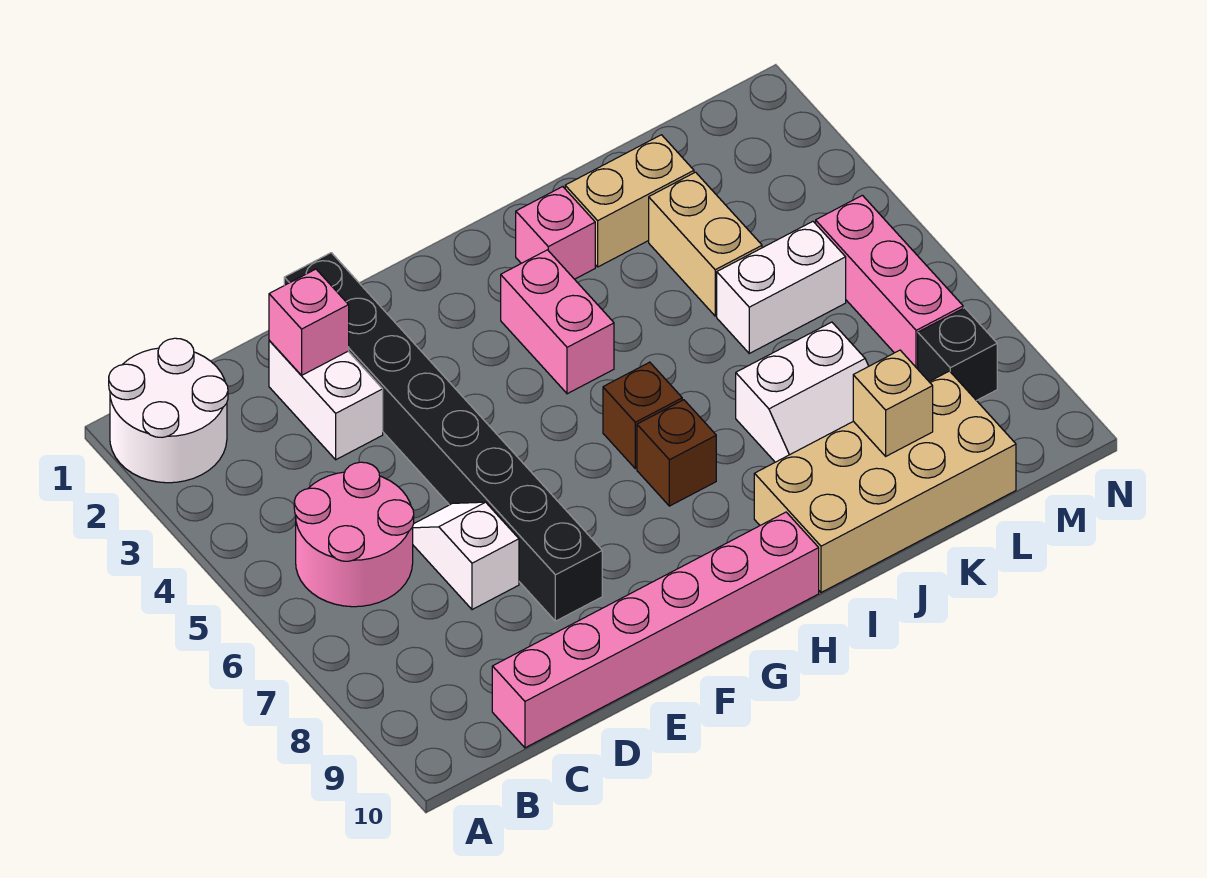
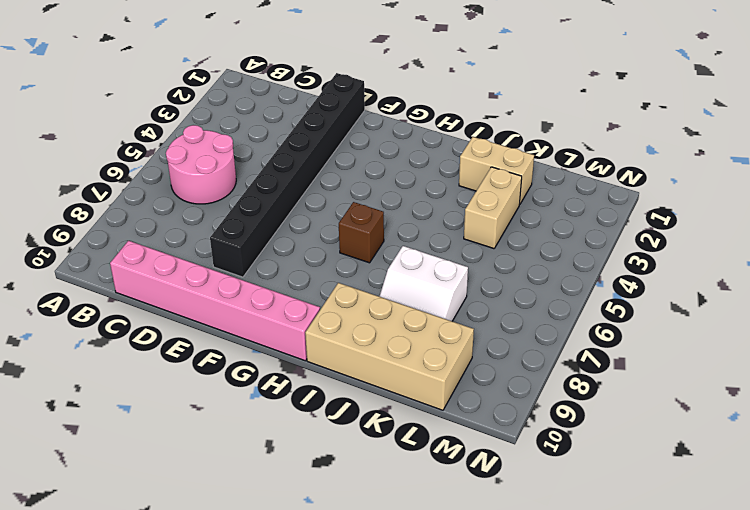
none -> white 2x2 round brick [109,338,228,483]
none -> white 1x2 brick [269,340,383,460]
none -> white 1x2 slope [413,502,519,610]

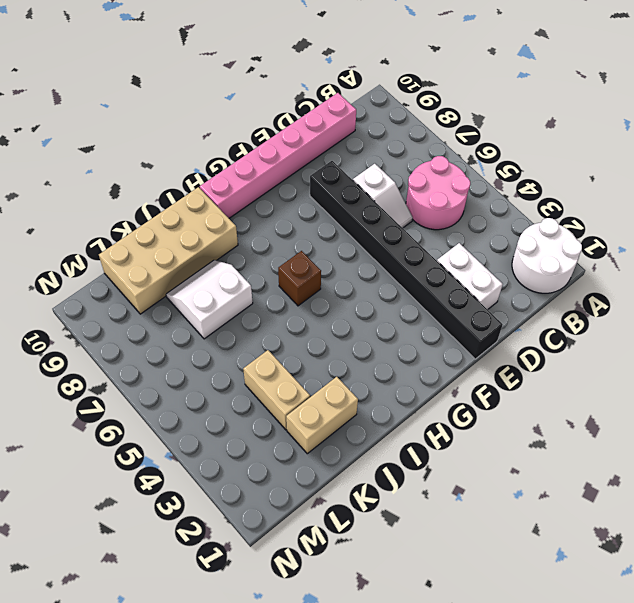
none -> pink 1x2 brick [501,250,614,394]
none -> brown 1x1 brick [637,400,716,506]
none -> pink 1x1 brick [516,187,595,279]

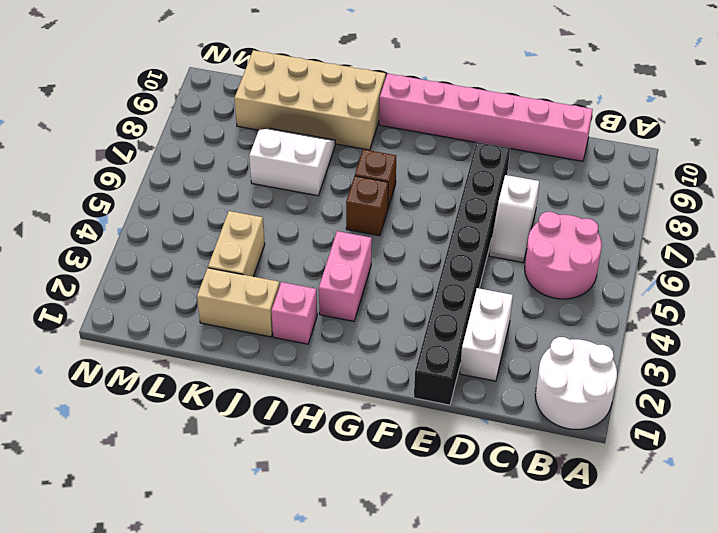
none -> white 1x2 brick [717,221,846,353]
none -> pink 1x3 brick [816,195,963,369]
none -> black 1x1 brick [918,308,997,401]

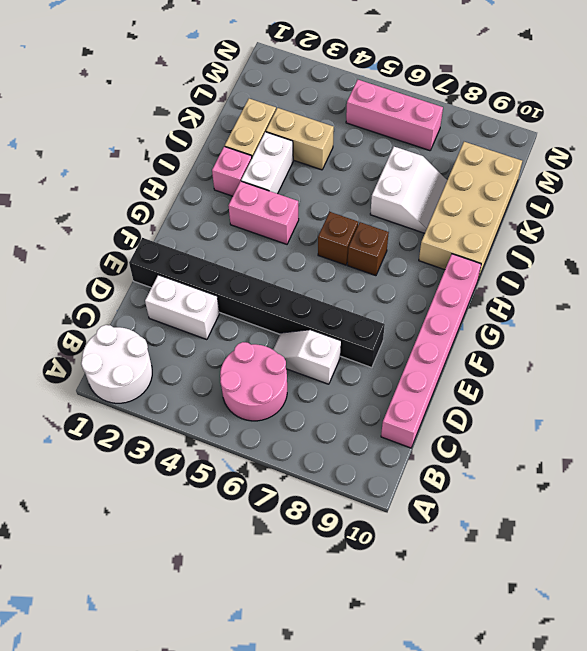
white 1x2 brick [241,132,293,194] -> white 1x2 brick moved to [717,221,846,353]
none -> black 1x1 brick [918,308,997,401]
none -> pink 1x1 brick [269,269,349,375]
none -> tan 1x1 brick [853,350,933,456]

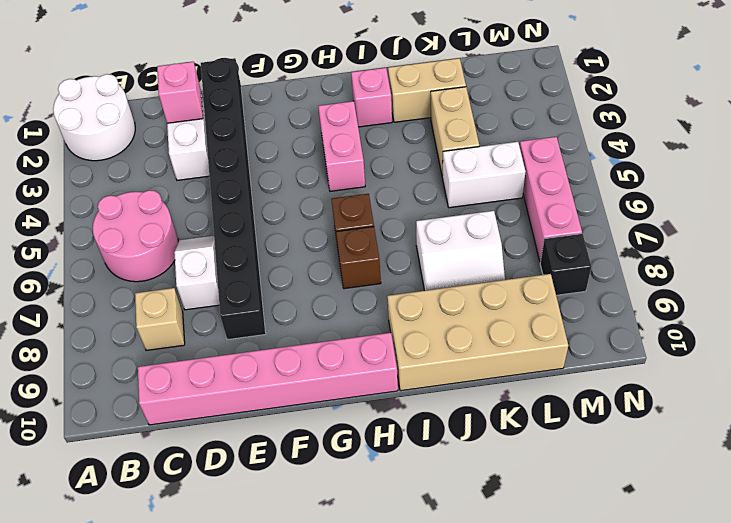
tan 1x1 brick [135,288,185,351] -> tan 1x1 brick moved to [853,350,933,456]

